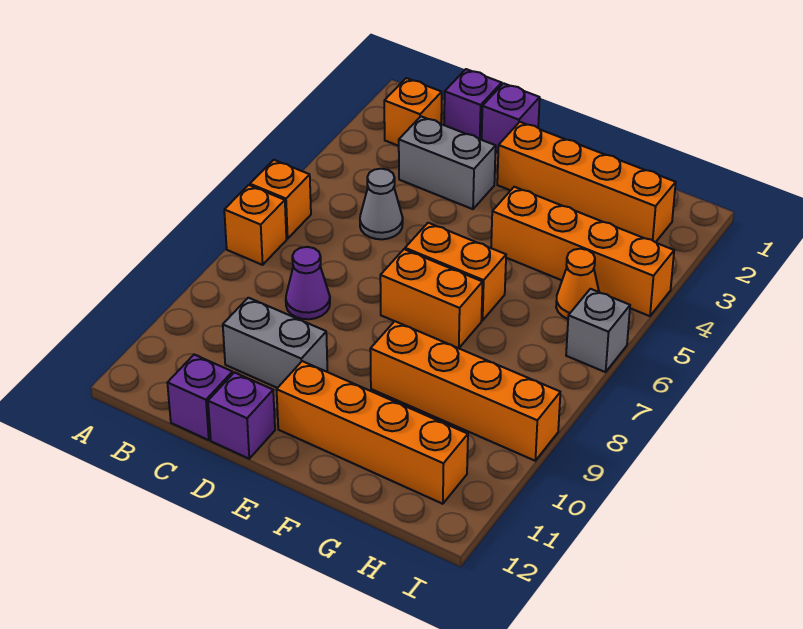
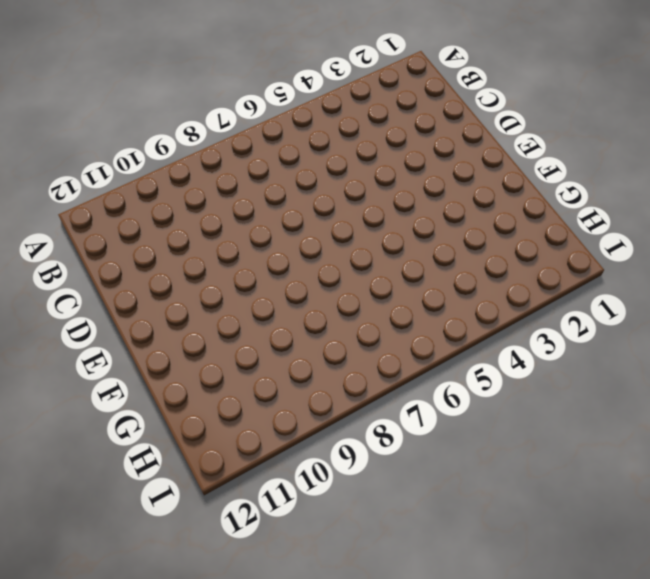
none -> orange 1x1 brick [250,160,311,239]
none -> orange 1x1 brick [224,185,286,265]
none -> orange 1x1 brick [384,78,442,146]

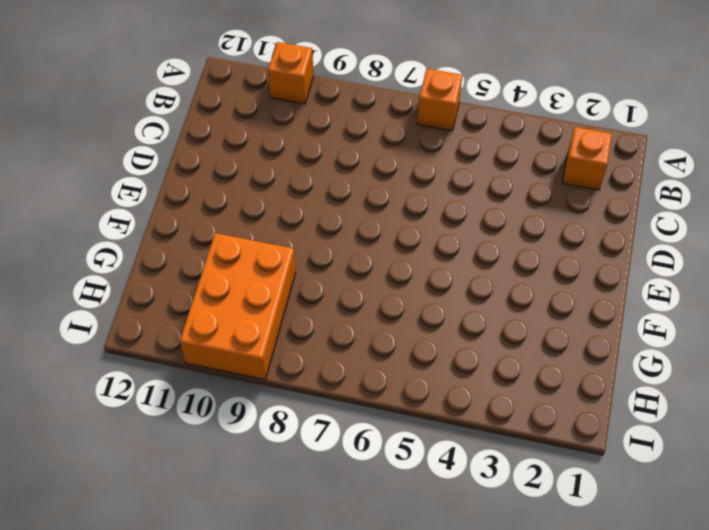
orange 1x1 brick [268,42,314,104] -> orange 1x1 brick moved to [224,185,286,265]
orange 2x3 brick [180,233,296,380] -> orange 1x4 brick [370,321,560,461]
none -> purple 1x1 brick [444,69,502,140]
none -> grey 1x2 brick [399,116,496,209]
none -> grey 1x1 cone [360,169,403,239]

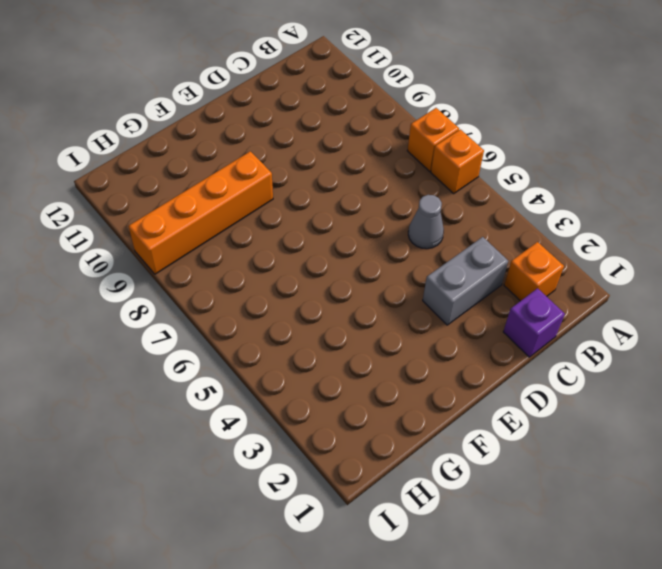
none -> purple 1x1 cone [286,247,330,319]
none -> grey 1x2 brick [223,298,327,388]
none -> purple 1x1 brick [168,355,233,440]

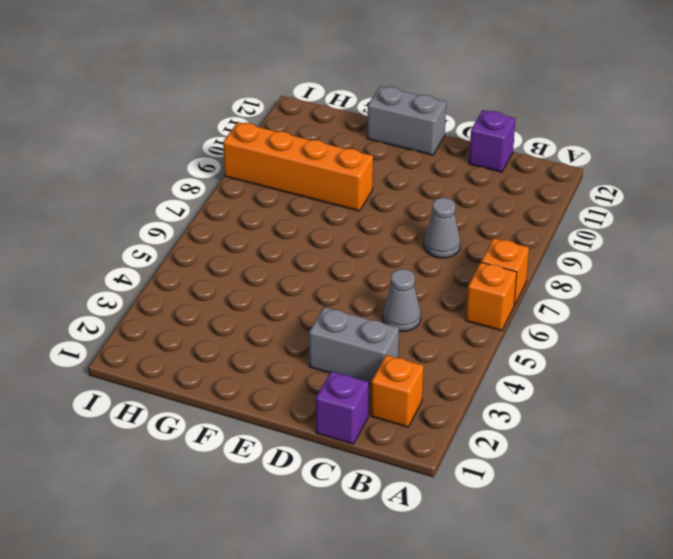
grey 1x1 cone [424,198,461,258] -> purple 1x1 cone [286,247,330,319]
grey 1x2 brick [367,86,446,155] -> grey 1x2 brick moved to [223,298,327,388]
none -> purple 1x1 brick [482,83,540,152]
none -> purple 1x1 brick [208,372,275,459]
none -> orange 1x4 brick [497,122,676,242]

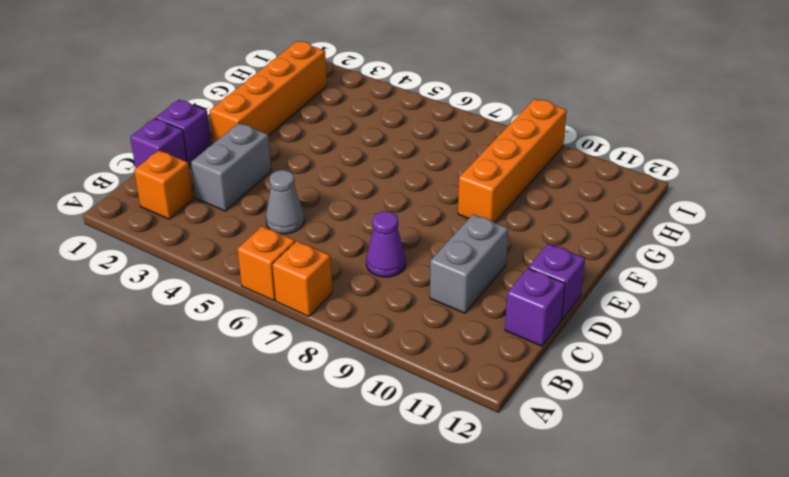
none -> orange 1x2 brick [405,223,506,321]
none -> orange 1x2 brick [380,249,483,348]
none -> orange 1x4 brick [277,361,468,504]

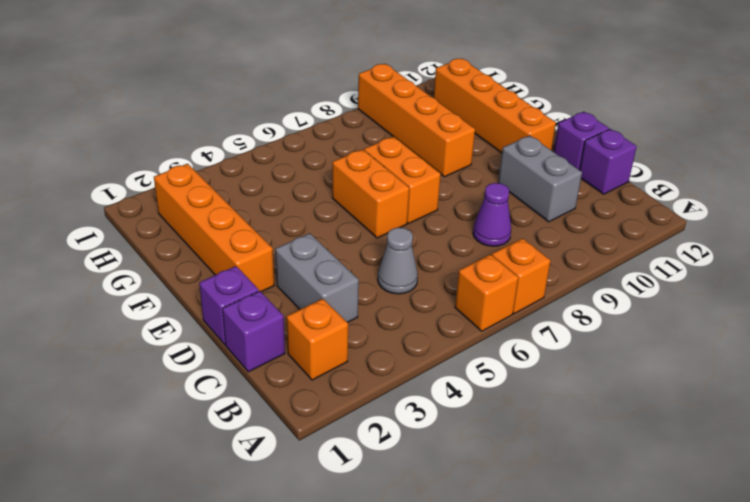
none -> orange 1x4 brick [491,187,674,316]
none -> orange 1x1 cone [556,249,599,319]
none -> grey 1x1 brick [566,289,630,372]

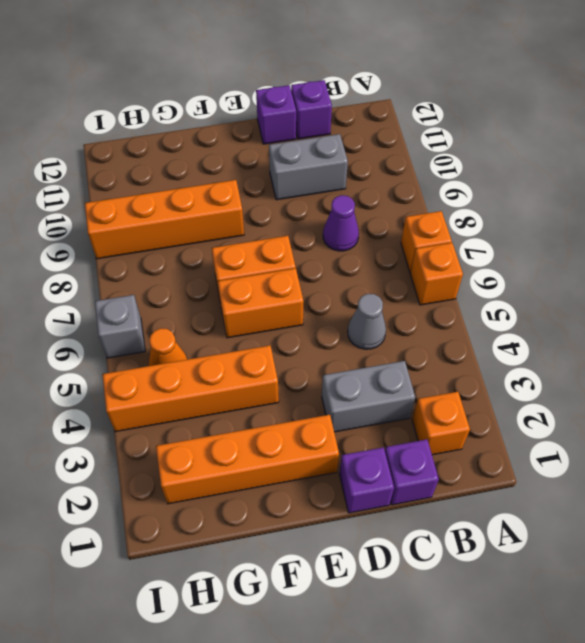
none -> orange 1x4 brick [277,361,468,504]

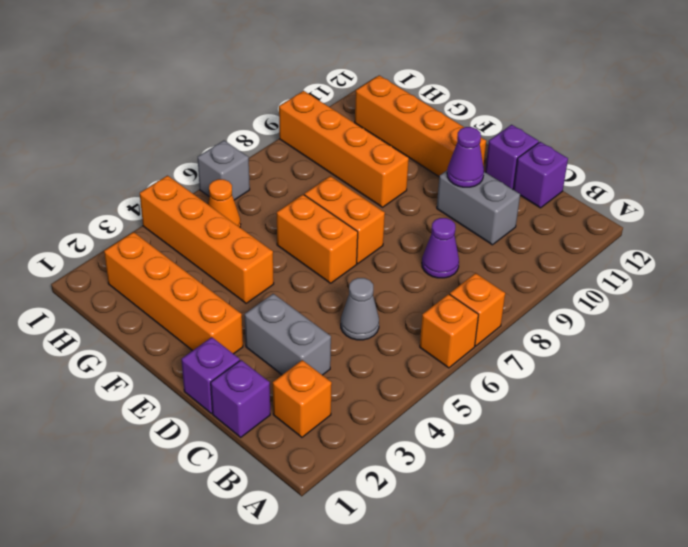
purple 1x1 cone [447,127,484,187] -> none

